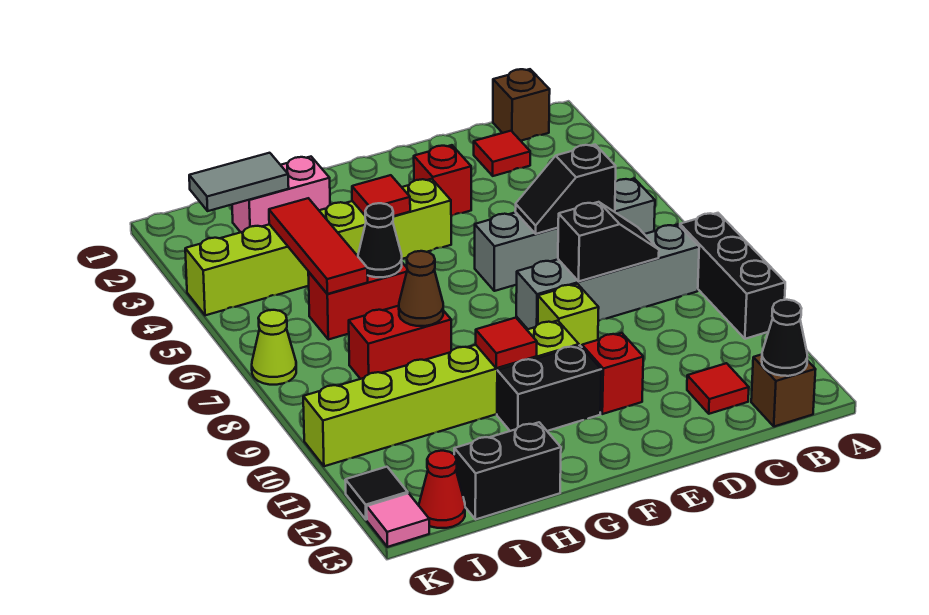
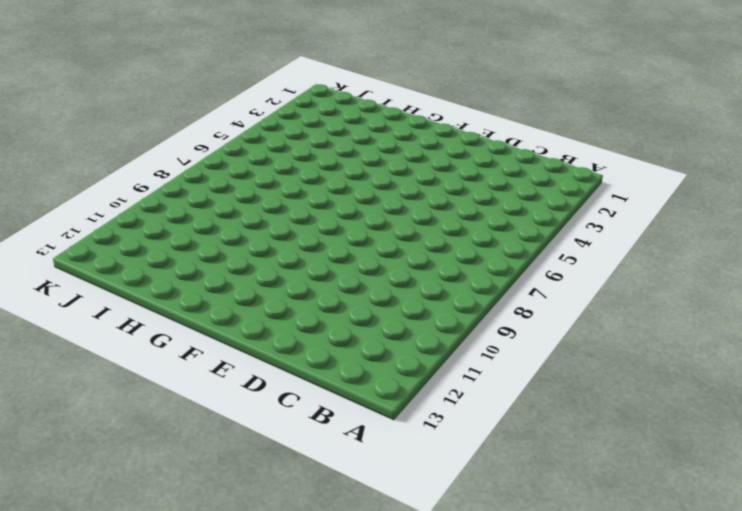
none -> black 1x3 brick [680,213,785,339]
none -> brown 1x1 brick [493,69,550,141]
none -> grey 1x4 brick [475,179,655,291]
none -> grey 1x4 brick [516,224,699,329]

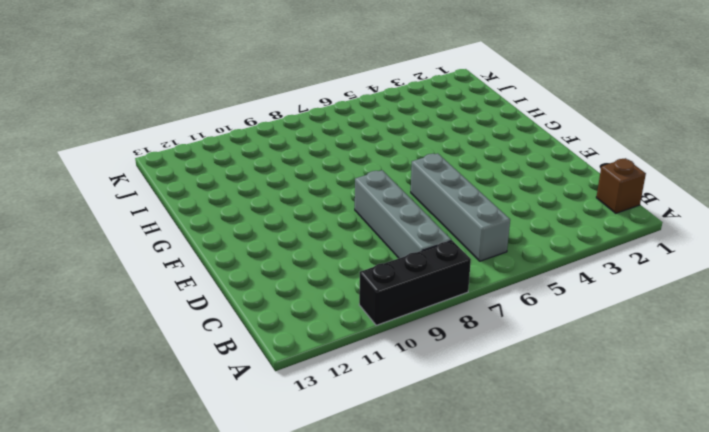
none -> brown 1x1 brick [751,354,816,427]
none -> red 1x1 tile [474,131,530,176]
none -> red 1x1 tile [687,363,749,414]
none -> red 1x1 brick [414,145,471,216]

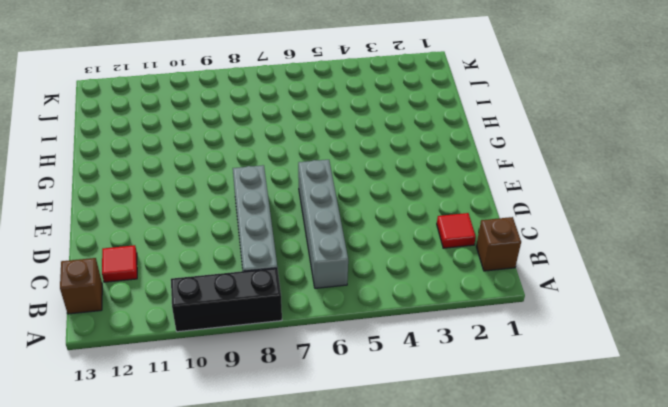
none -> red 1x1 brick [414,145,471,216]
none -> lime 1x1 brick [538,284,599,347]
none -> red 1x1 brick [582,333,643,414]
none -> lime 1x6 brick [185,179,451,315]

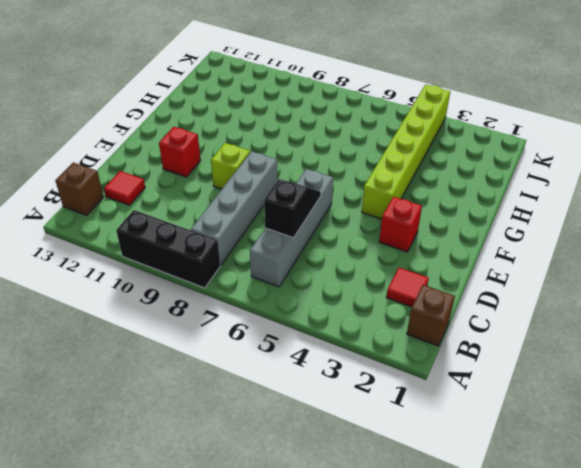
none -> lime 1x6 brick [303,321,579,466]
none -> black 1x2 brick [497,345,601,431]
none -> pink 1x2 brick [232,157,330,232]
none -> red 1x2 brick [308,263,407,340]

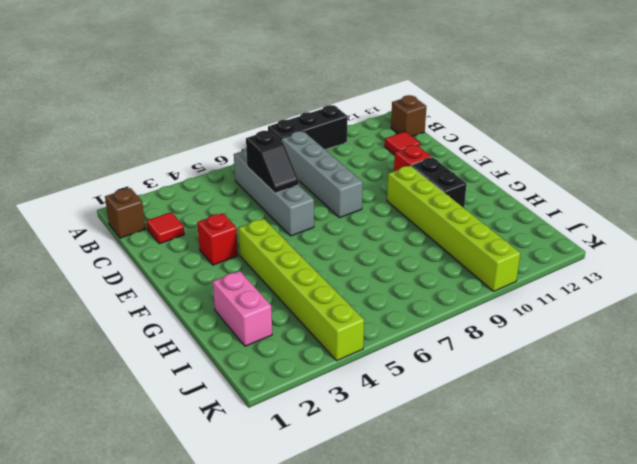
none -> lime 1x1 brick [538,284,599,347]
none -> red 1x2 brick [308,263,407,340]
none -> red 1x2 brick [349,306,451,379]
none -> black 1x2 brick [454,422,561,520]

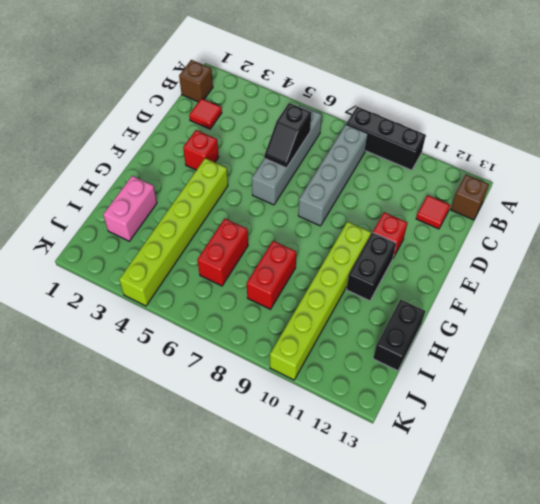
none -> lime 1x1 brick [538,284,599,347]
none -> red 1x1 cone [419,451,465,528]
none -> lime 1x1 cone [252,310,296,385]
none -> black 1x1 tile [345,467,408,520]

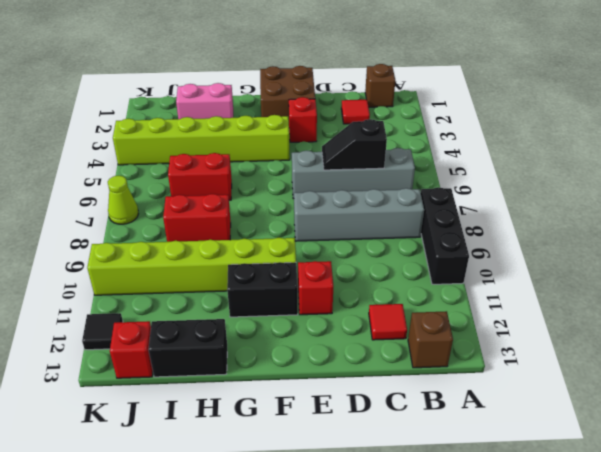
brown 2x2 brick [260,66,315,120] -> none
red 1x1 brick [110,321,153,378] -> red 1x1 cone [419,451,465,528]
none -> lime 1x1 brick [538,284,599,347]
none -> pink 1x1 tile [367,493,429,547]
none -> black 1x1 cone [762,300,807,376]
none -> black 1x2 slope [558,202,659,281]

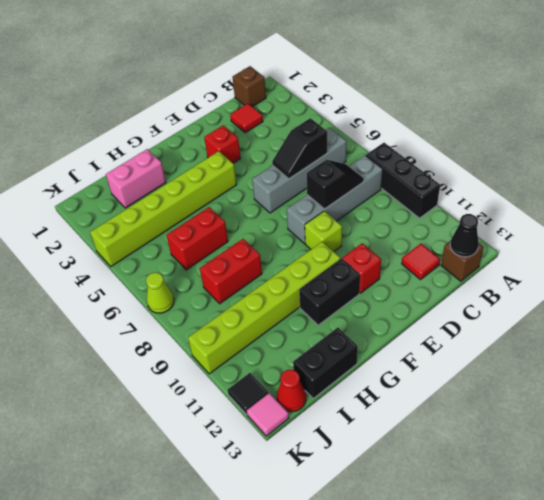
none -> red 1x1 tile [352,175,410,216]
none -> red 1x1 tile [476,318,537,368]
none -> black 1x1 cone [358,203,402,277]
none -> brown 1x1 cone [399,251,443,326]

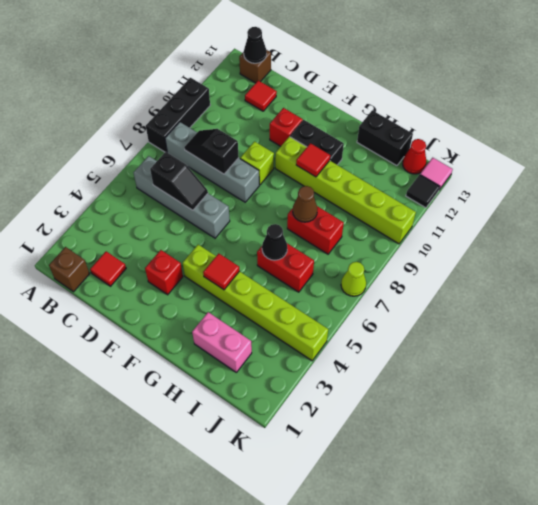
none -> grey 1x2 tile [189,153,289,211]
none -> red 1x3 tile [269,198,368,294]

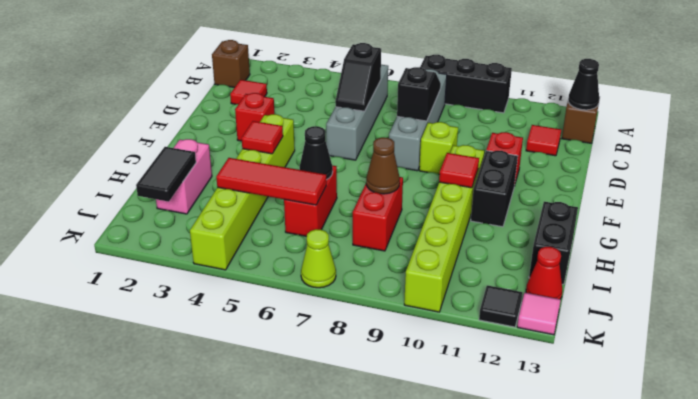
black 1x2 tile [136,147,196,202] -> grey 1x2 tile [189,153,289,211]

